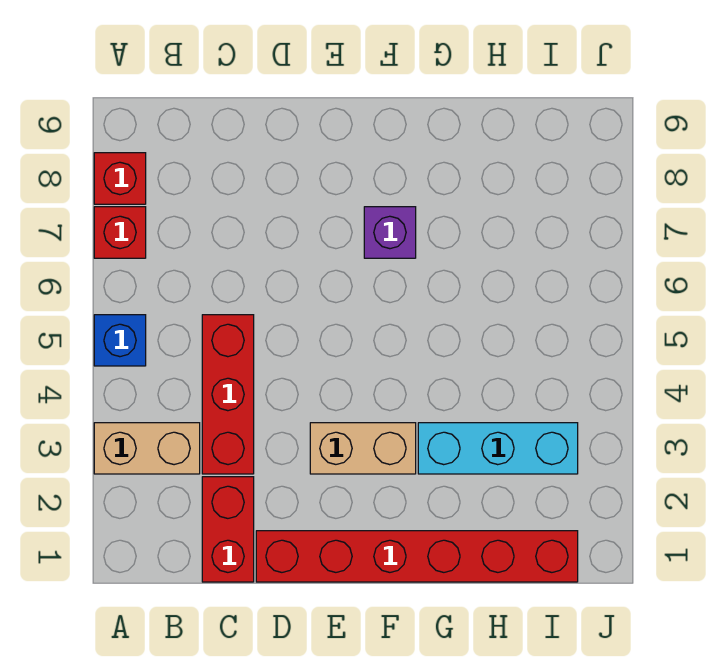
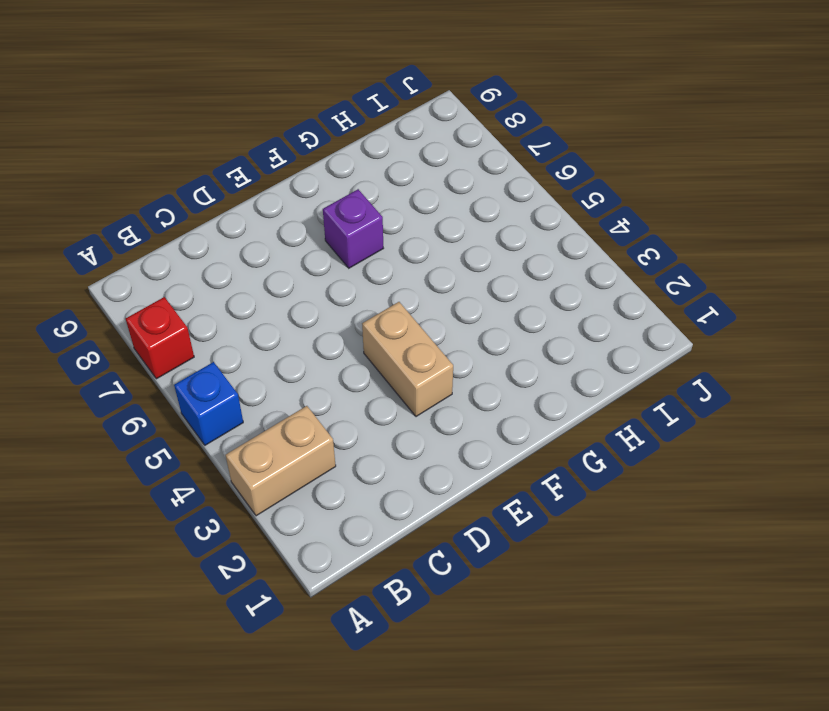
tan 1x2 brick [362,302,453,417] -> tan 1x2 brick turned to [310,423,416,474]
none -> red 1x1 brick [94,153,146,204]
none -> red 1x2 brick [202,477,254,582]

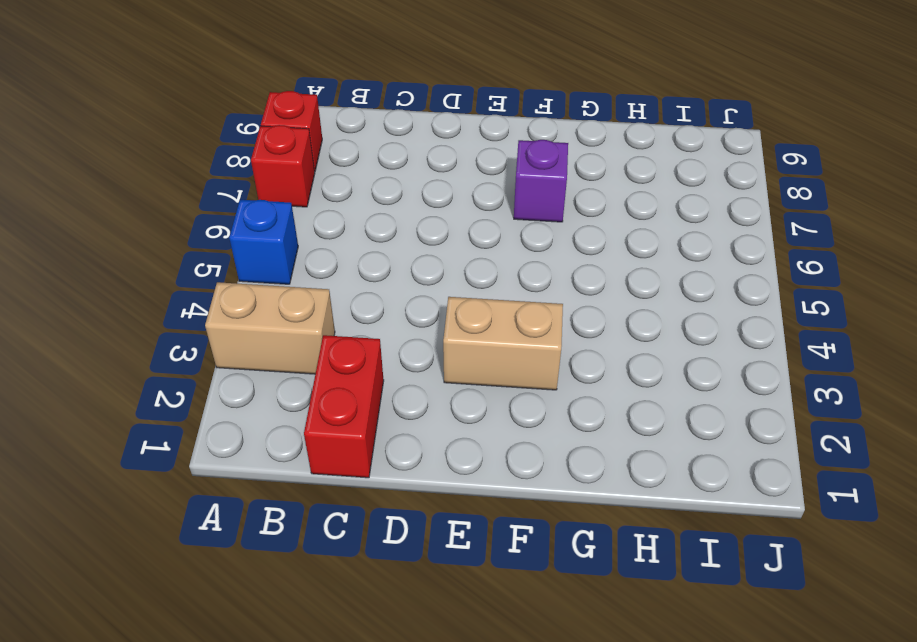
none -> red 1x3 brick [202,315,254,474]
none -> red 1x6 brick [256,531,578,582]

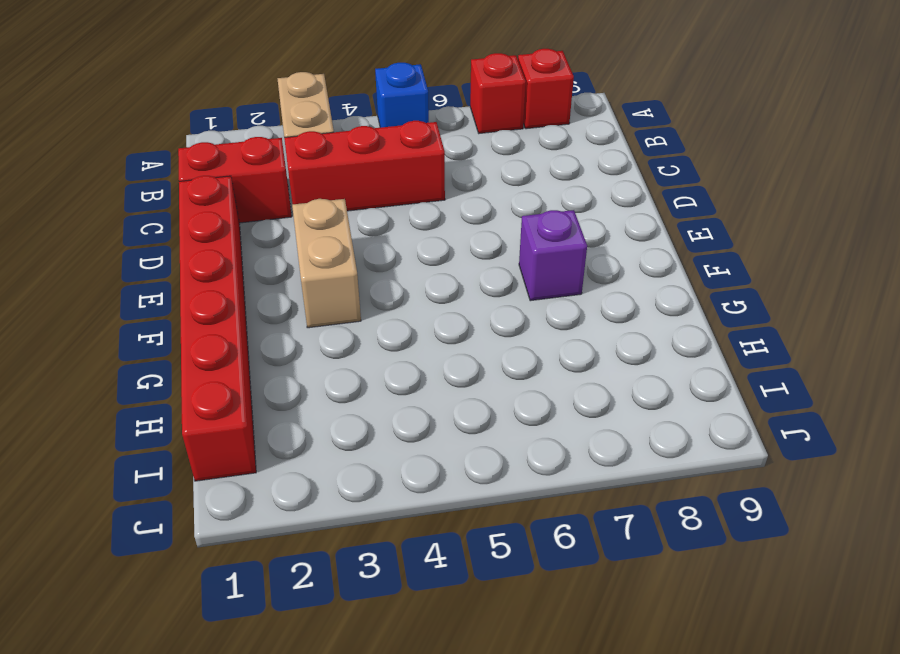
none -> cyan 1x3 brick [418,423,578,474]

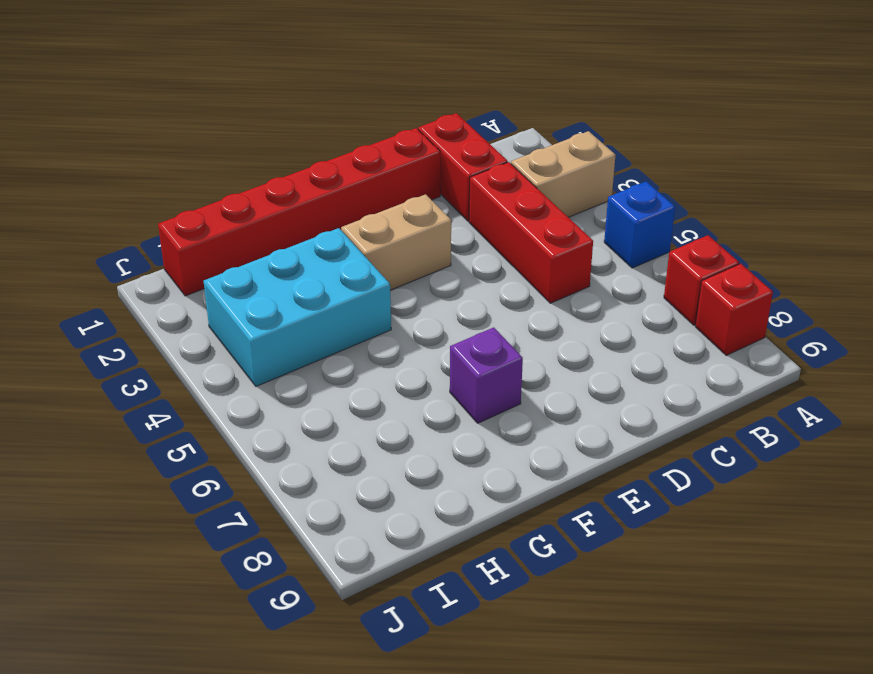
cyan 2x3 brick [204,228,391,386] -> cyan 1x3 brick [418,423,578,474]

